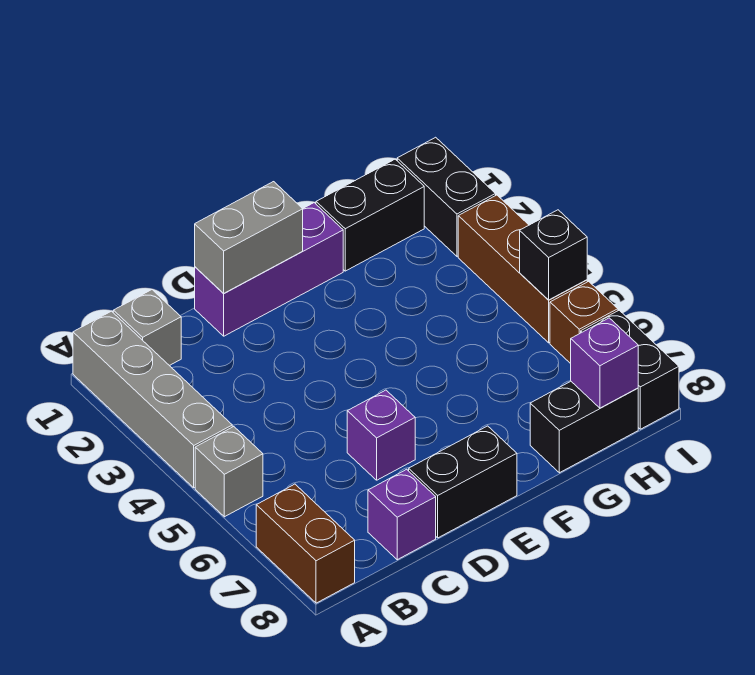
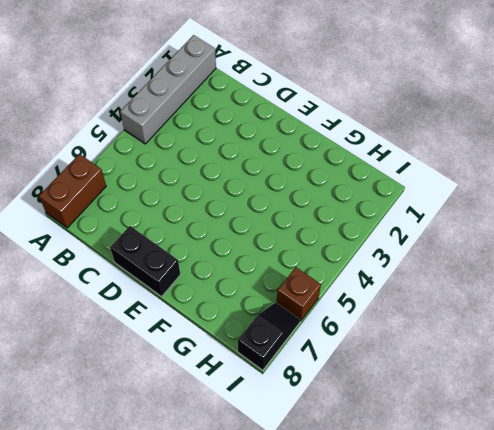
black 1x2 slope [238,303,300,370] -> black 1x2 brick [581,310,679,429]
none -> grey 1x1 brick [195,427,263,517]
none -> grey 1x1 brick [113,290,181,366]
none -> purple 1x1 brick [368,469,436,560]

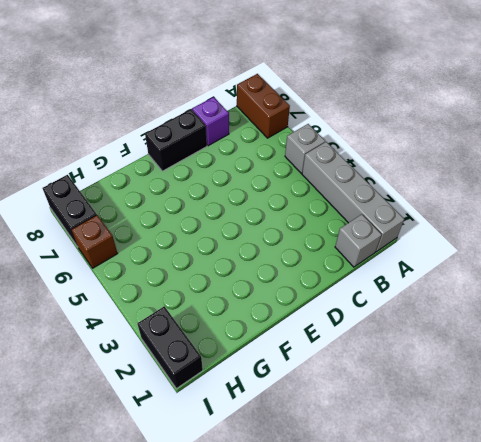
none -> purple 1x3 brick [195,203,343,336]
none -> purple 1x1 brick [347,390,415,480]
none -> black 1x2 brick [316,159,424,271]

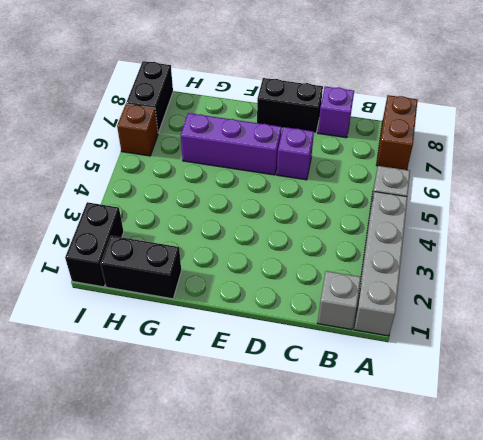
purple 1x3 brick [181,113,282,175] -> purple 1x3 brick moved to [195,203,343,336]
none -> black 1x2 brick [530,381,638,473]
none -> brown 1x3 brick [458,195,587,343]
none -> grey 1x2 brick [195,182,303,293]

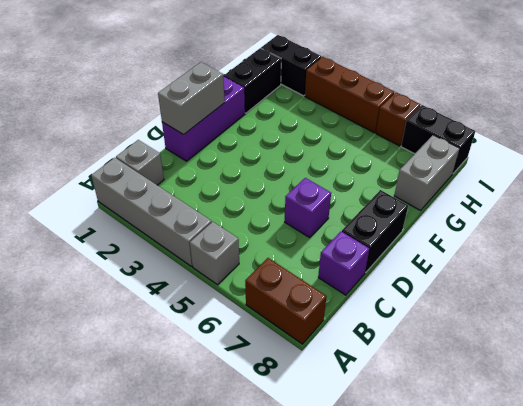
grey 1x2 brick [394,135,460,210] -> black 1x2 brick [530,381,638,473]
none -> purple 1x1 brick [571,318,638,408]
none -> black 1x1 brick [520,210,587,300]

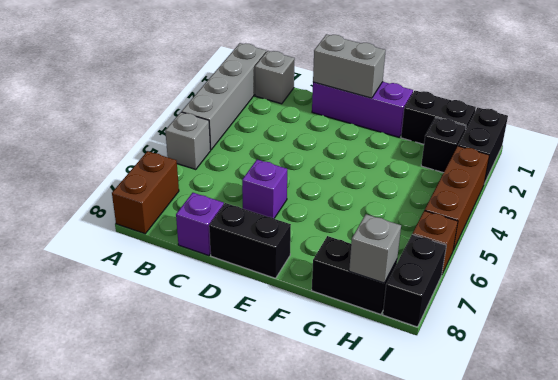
black 1x1 brick [421,117,466,173] -> black 1x1 brick moved to [520,210,587,300]
grey 1x1 brick [349,214,401,283] -> purple 1x1 brick [571,318,638,408]

